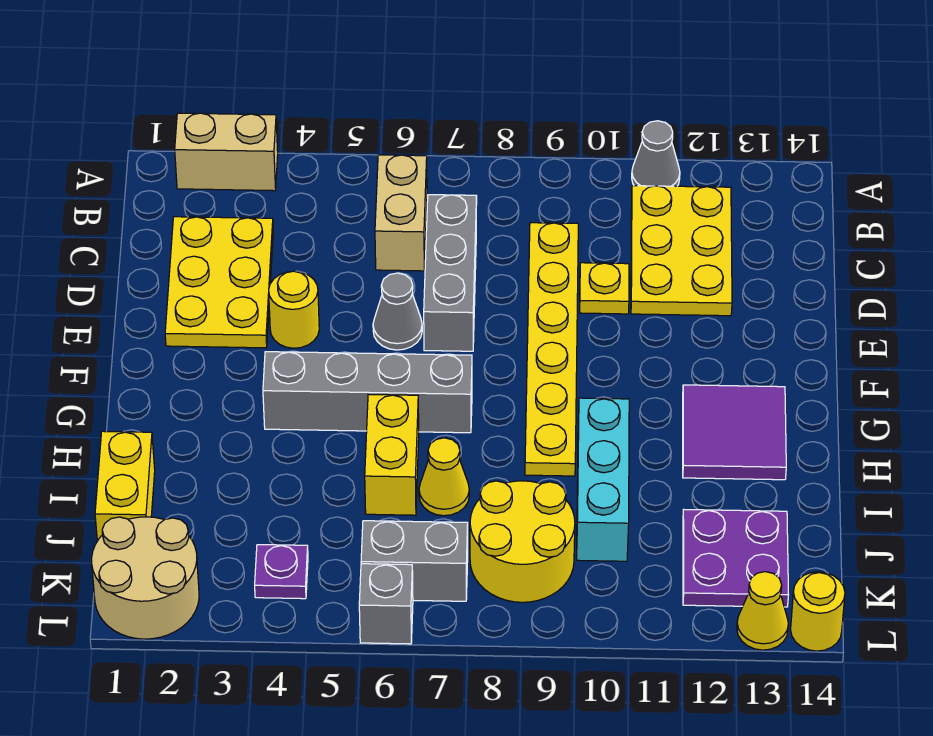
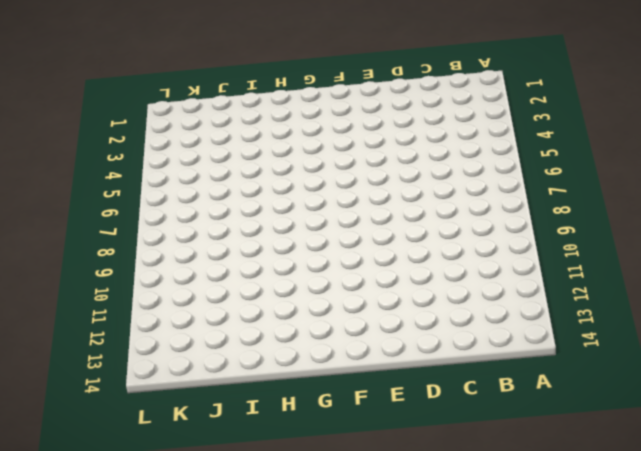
none -> tan 1x2 brick [175,113,278,191]
none -> grey 1x1 cone [632,121,680,186]
none -> tan 1x2 brick [375,155,427,271]

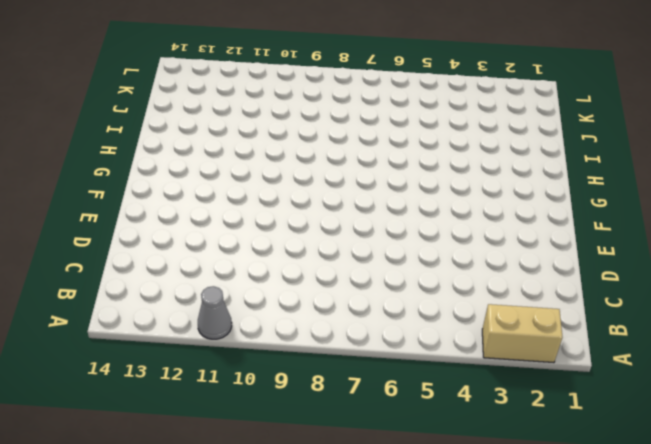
none -> tan 1x2 brick [375,155,427,271]
none -> yellow 2x3 plate [631,186,732,316]
none -> yellow 2x3 plate [165,217,273,348]

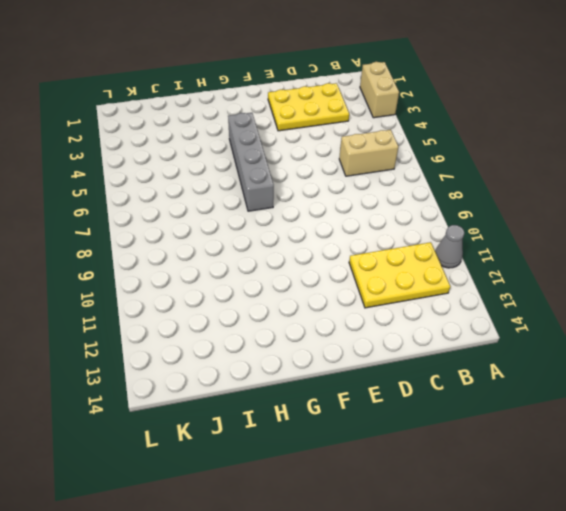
none -> grey 1x3 brick [424,195,477,351]
none -> yellow 1x6 plate [525,223,578,476]
none -> yellow 1x1 plate [580,263,629,314]

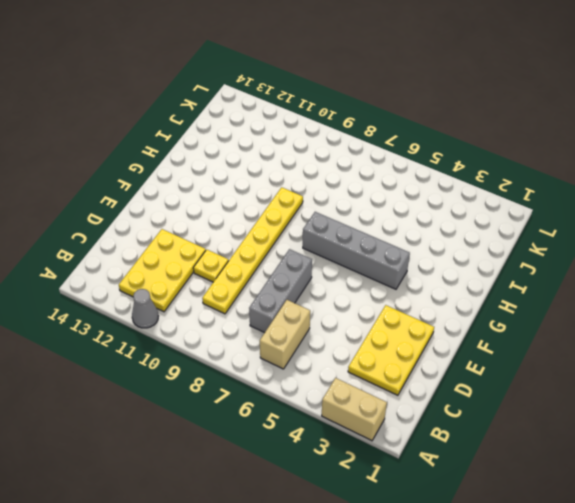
none -> yellow 1x1 round brick [269,271,319,348]
none -> grey 1x1 cone [373,273,422,350]
none -> purple 2x2 tile [683,385,786,480]

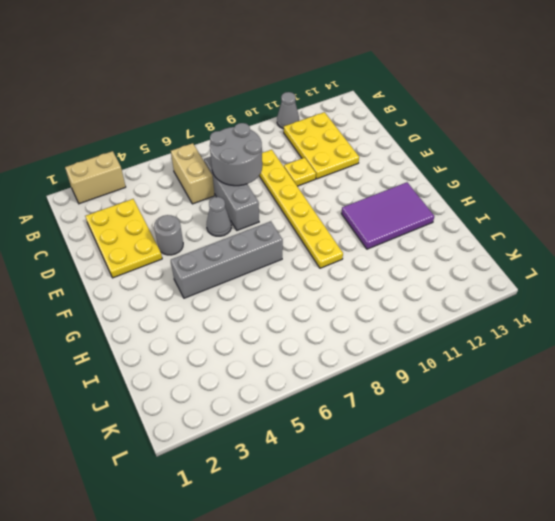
grey 2x2 round brick [210,123,262,186] -> none
grey 1x1 round brick [154,215,183,255] -> yellow 1x1 round brick [269,271,319,348]
purple 2x3 tile [341,182,434,249] -> purple 2x2 tile [683,385,786,480]
none -> yellow 1x2 brick [365,394,419,515]
none -> cyan 1x3 brick [577,398,629,561]
none -> yellow 1x2 brick [95,431,155,541]

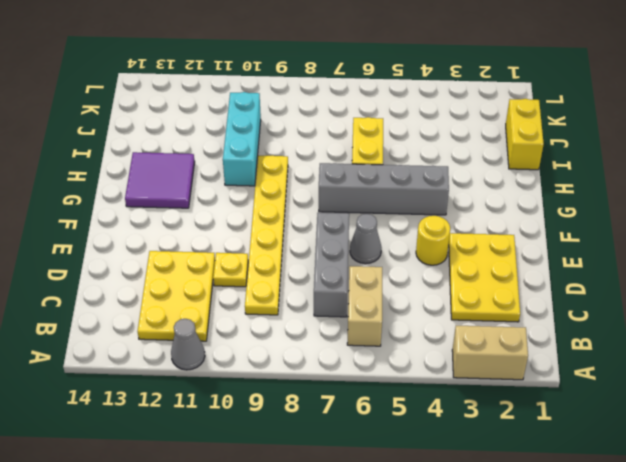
none -> yellow 1x1 cone [419,438,469,516]
none -> yellow 2x2 round brick [470,481,575,602]
none -> purple 2x2 plate [683,510,788,607]

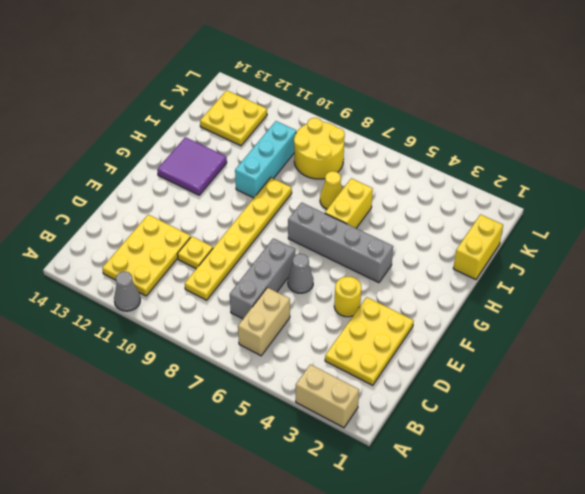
yellow 2x2 plate [200,90,267,146] -> purple 2x2 plate [683,510,788,607]
none -> tan 2x2 round brick [92,517,199,639]
none -> purple 1x1 plate [255,545,308,599]
none -> grey 1x2 brick [361,521,468,601]

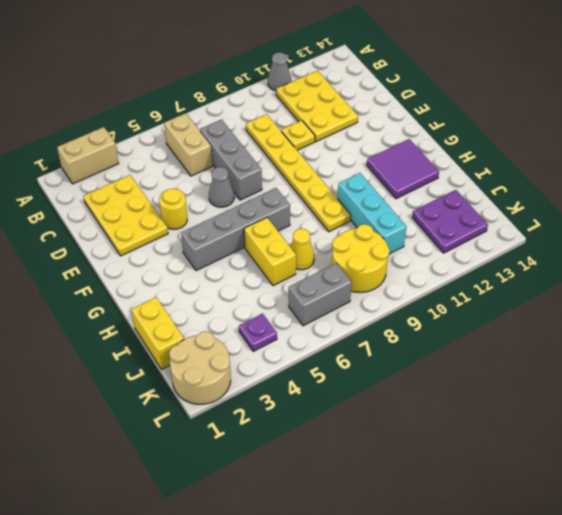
none -> grey 1x1 brick [359,564,413,644]
none -> yellow 1x1 cone [737,572,788,650]
none -> yellow 1x1 round brick [791,572,845,651]

